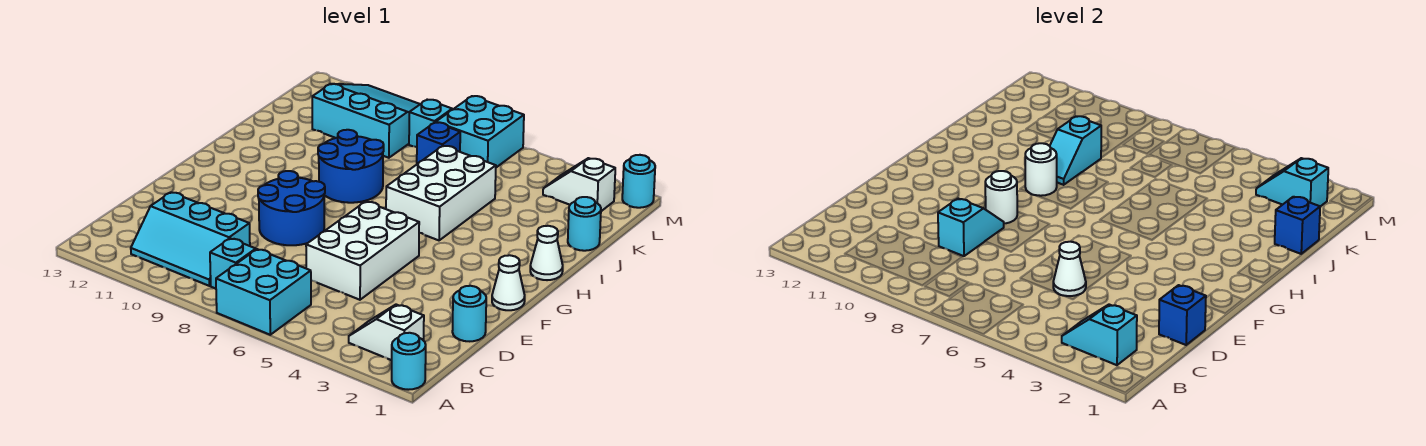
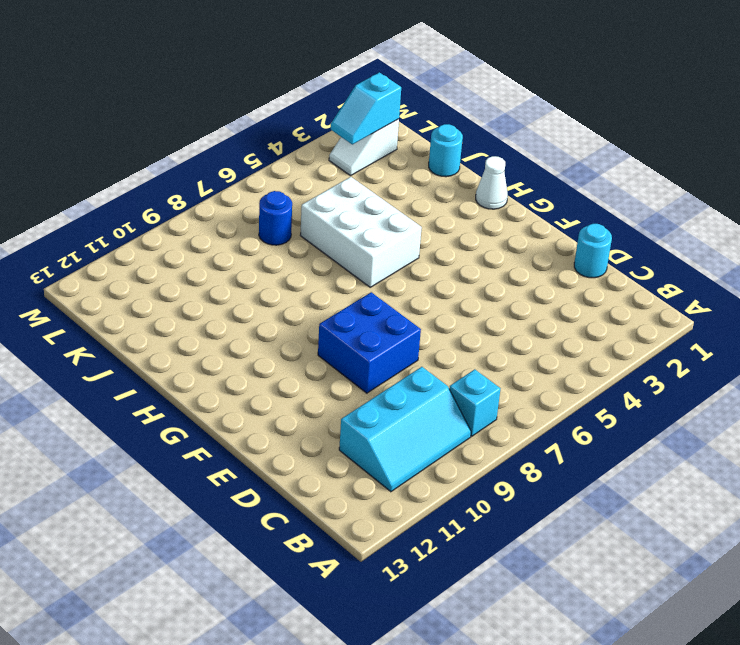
blue 2x2 brick [318,292,421,393] -> blue 2x2 round brick [258,171,325,245]
blue 1x1 round brick [259,191,292,245] -> blue 1x1 brick [417,122,460,164]
none -> cyan 1x1 round brick [392,333,426,390]
none -> cyan 2x2 brick [216,249,311,335]
none -> white 1x2 slope [349,305,424,360]

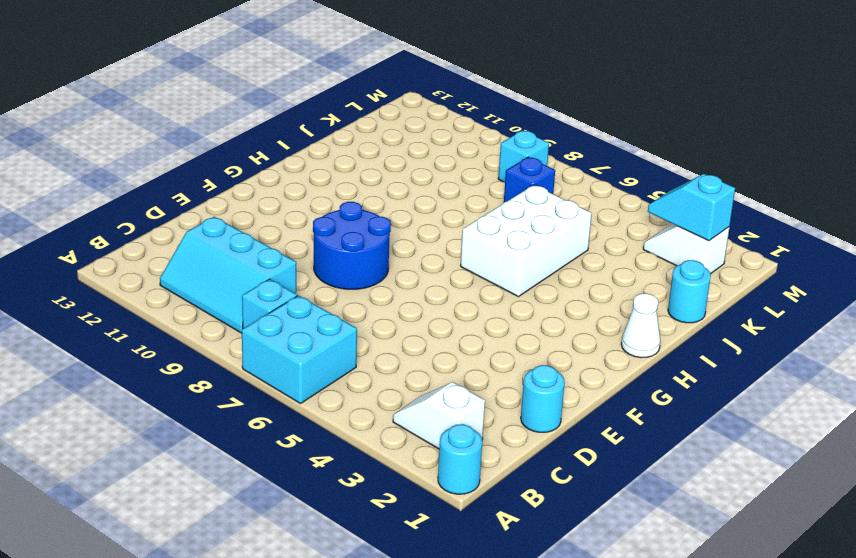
none -> white 2x3 brick [306,202,419,300]
none -> white 1x1 cone [492,255,525,310]
none -> blue 2x2 round brick [318,130,384,203]

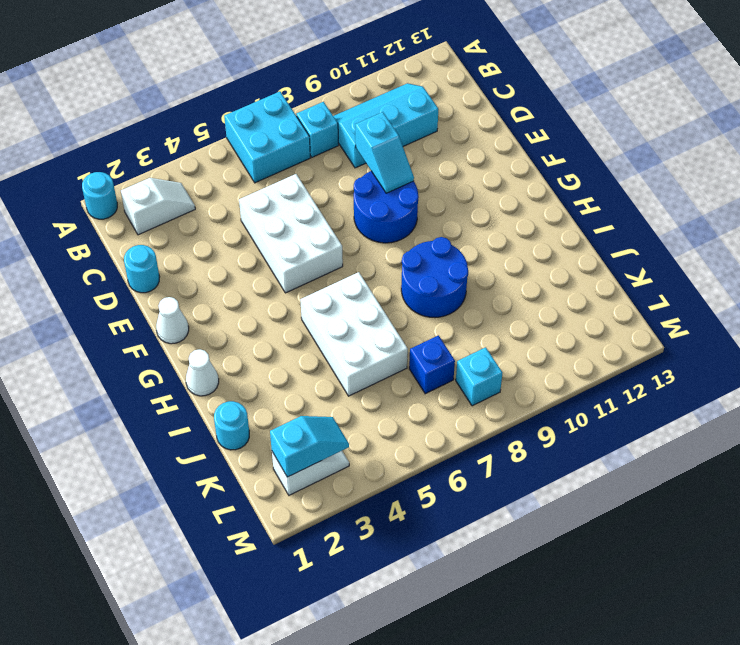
none -> cyan 3x3 slope [312,84,420,158]
none -> cyan 2x2 brick [436,96,524,167]
none -> cyan 1x1 round brick [622,155,655,208]

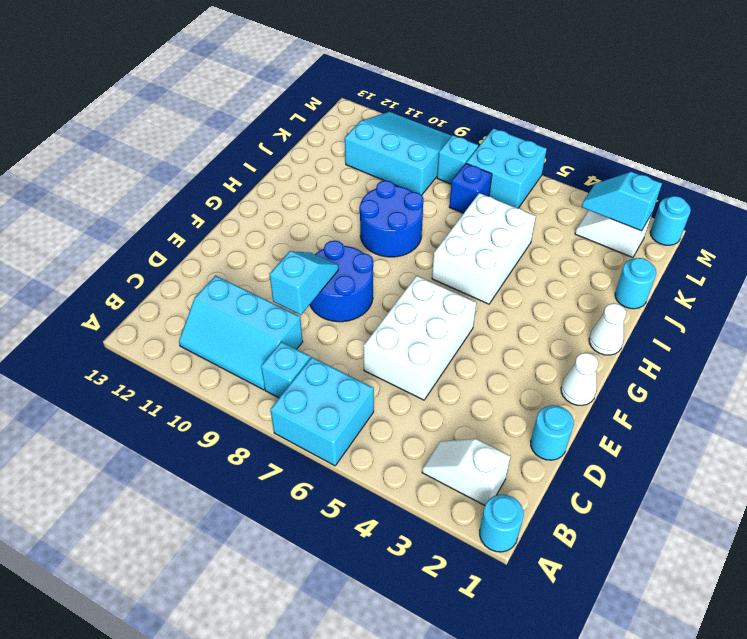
none -> cyan 1x2 slope [1062,305,1137,365]
none -> blue 1x1 brick [1159,285,1206,345]
none -> white 1x1 cone [1053,242,1086,296]

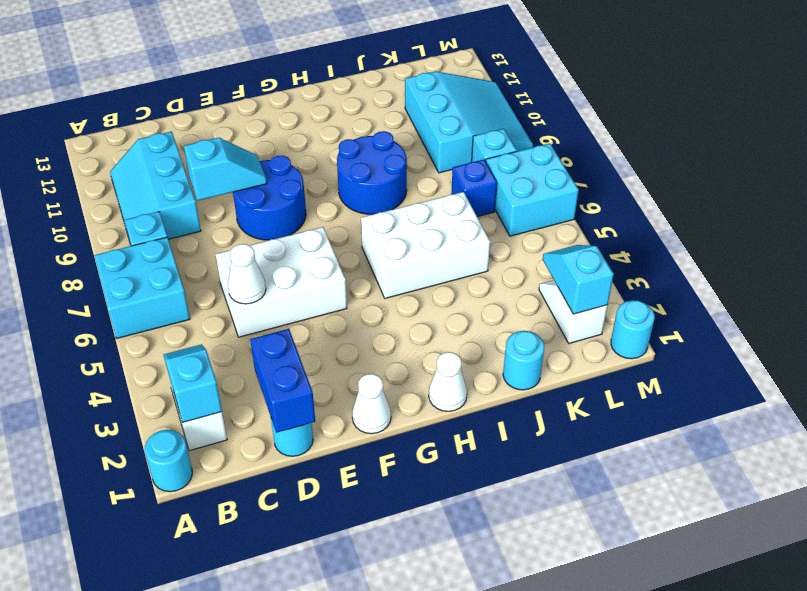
blue 1x2 brick [250,329,315,433] -> blue 1x1 brick [1159,285,1206,345]
none -> white 1x1 round brick [985,171,1017,224]
none -> white 1x1 round brick [1025,143,1057,196]
none -> cyan 1x2 slope [1050,116,1101,185]

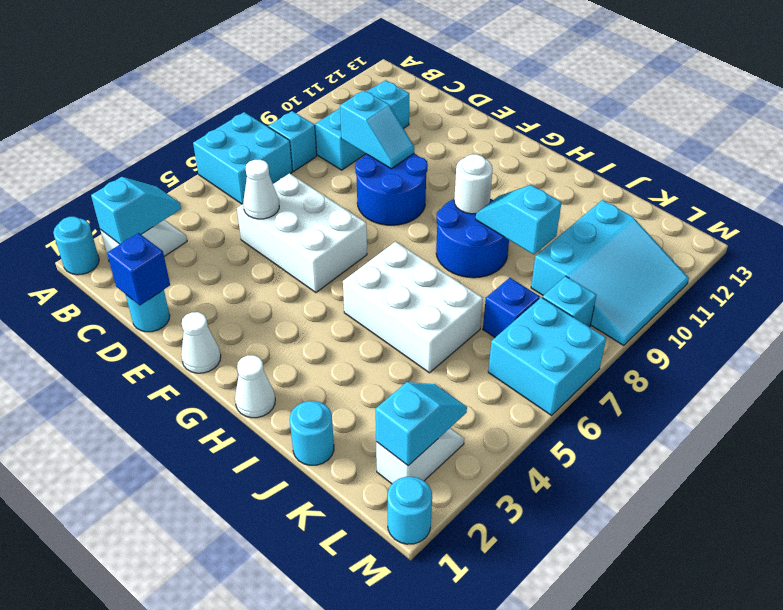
none -> white 1x1 round brick [985,171,1017,224]
none -> blue 1x1 brick [1275,197,1320,254]

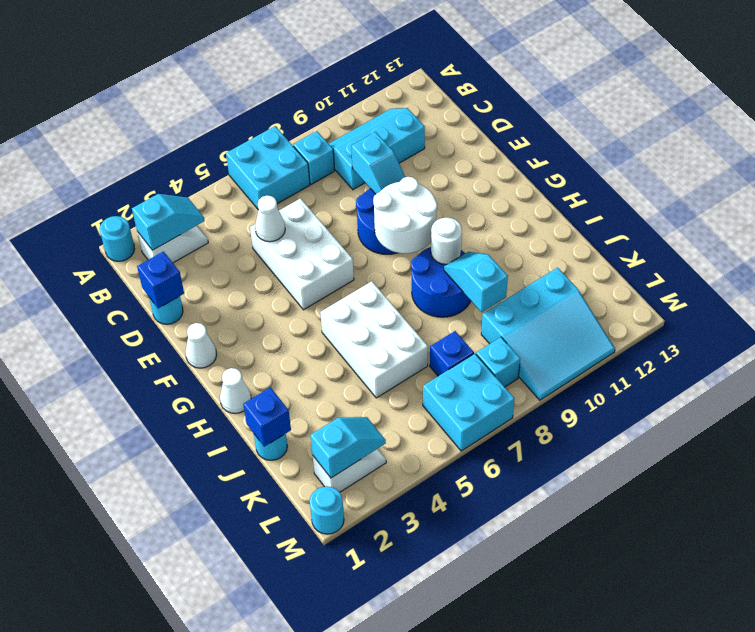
white 2x2 round brick [373,177,437,253] -> white 1x1 round brick [985,171,1017,224]

